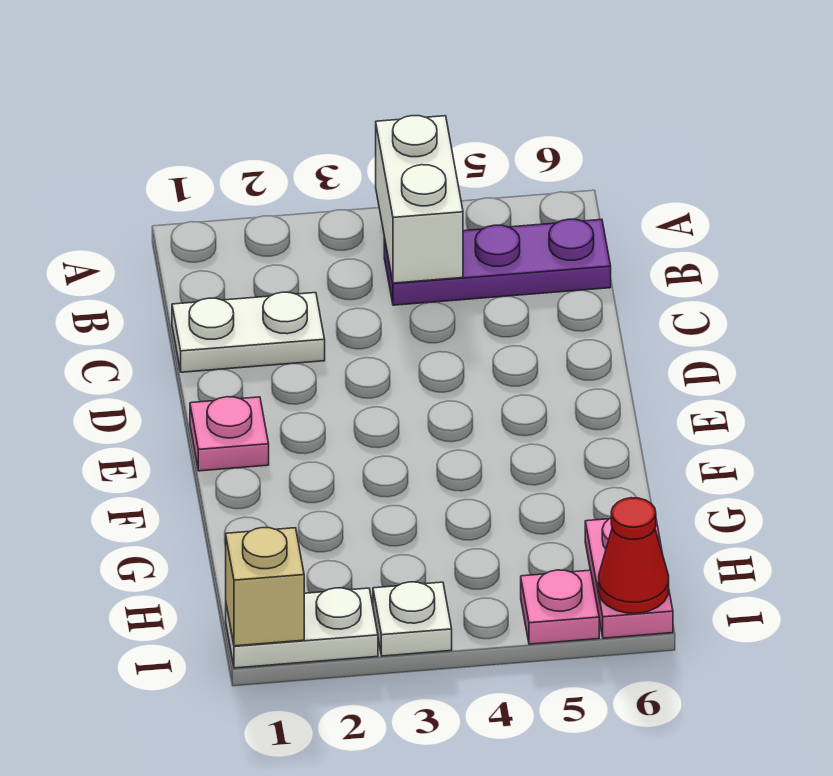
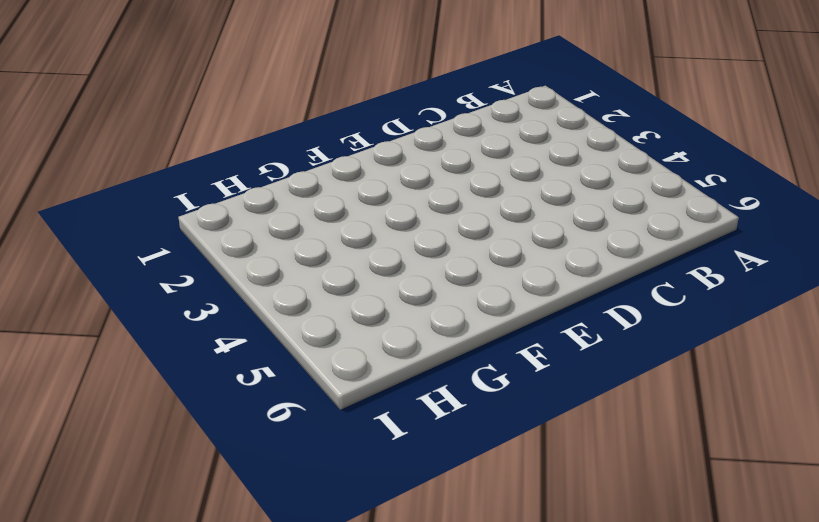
none -> purple 1x3 plate [384,219,611,305]
none -> white 1x2 plate [172,292,325,372]

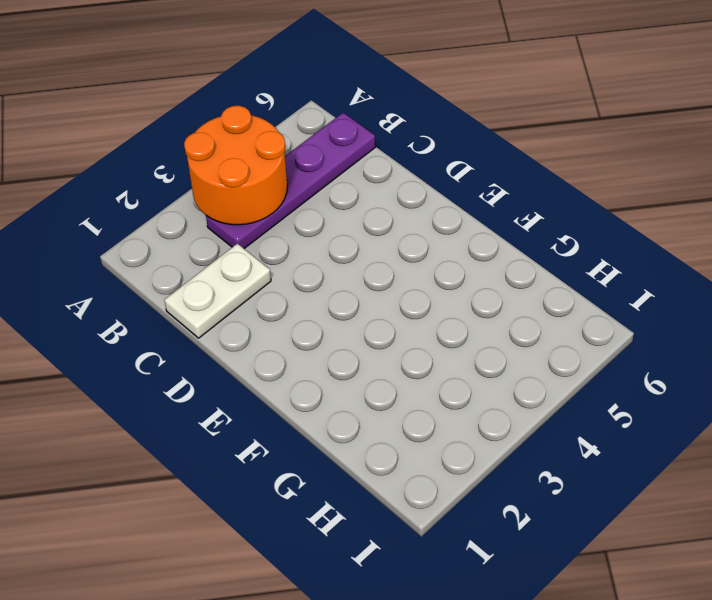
orange 2x2 round brick [184,106,287,225] -> white 1x2 brick [376,116,463,283]
purple 1x4 plate [206,113,375,249] -> purple 1x3 plate [384,219,611,305]
none -> pink 1x1 plate [190,397,269,471]
none -> pink 1x2 plate [585,518,673,638]

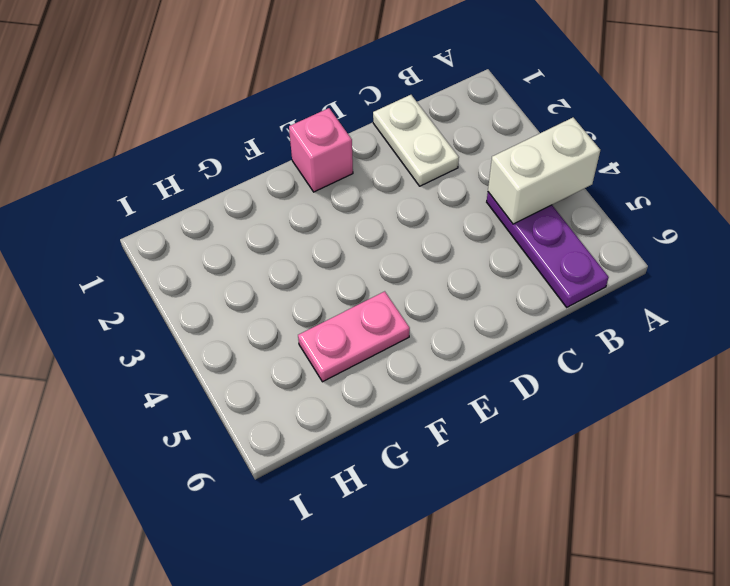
pink 1x1 brick [289,108,353,192] -> pink 1x1 plate [190,397,269,471]
pink 1x2 plate [298,291,410,382] -> pink 1x2 plate moved to [585,518,673,638]
none -> white 1x2 plate [226,588,378,668]
none -> white 1x1 plate [373,582,452,656]

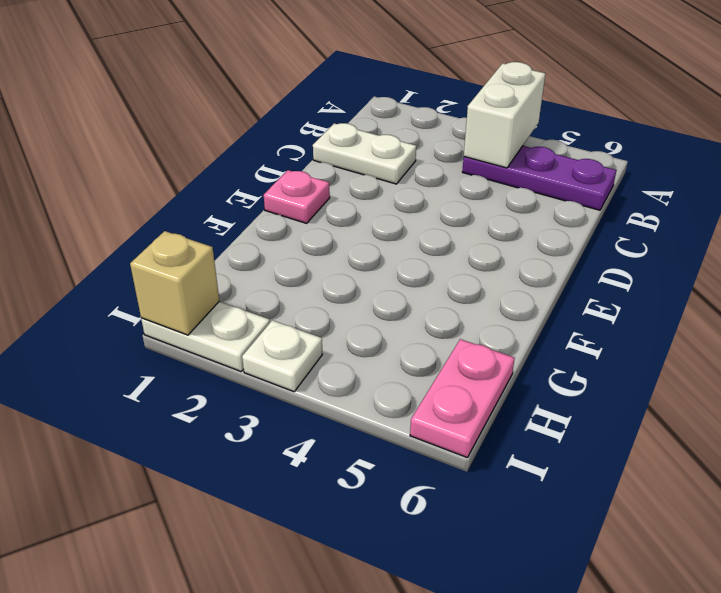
none -> pink 1x1 plate [521,570,599,644]
none -> red 1x1 cone [598,498,669,613]

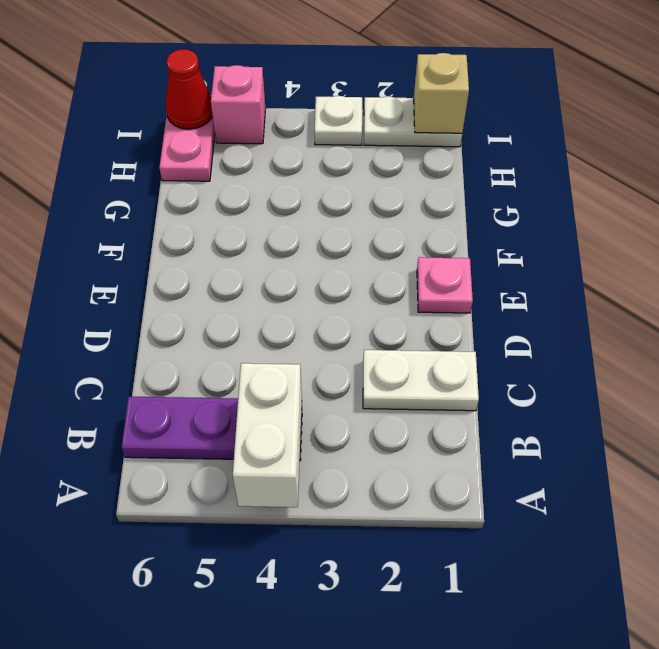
pink 1x1 brick [211,65,265,144] -> pink 1x1 plate [521,570,599,644]

